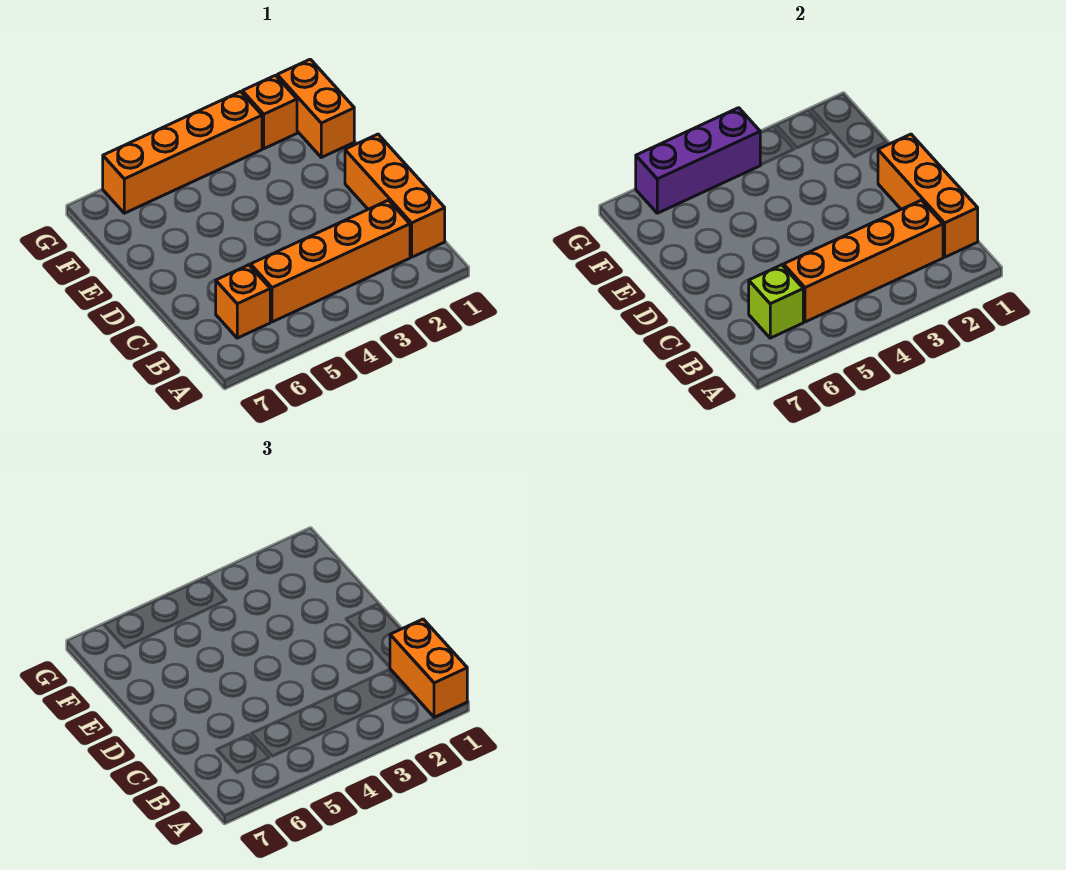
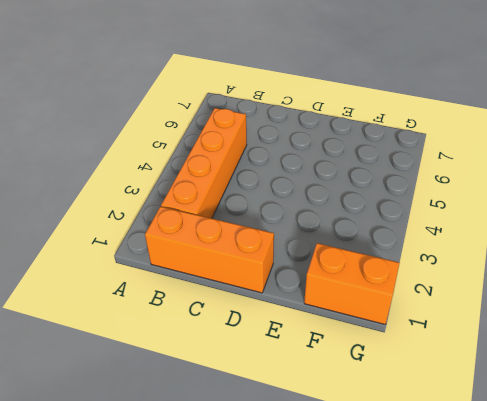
none -> orange 1x1 brick [216,265,270,338]
none -> orange 1x1 brick [242,75,297,149]

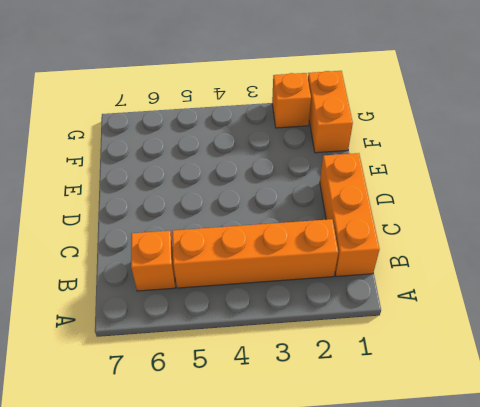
none -> orange 1x4 brick [103,92,262,213]
none -> orange 1x3 brick [878,134,978,257]

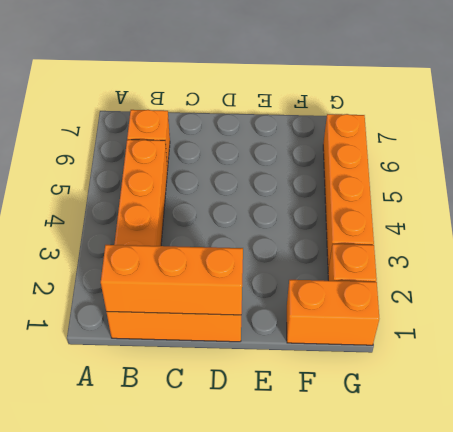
none -> orange 1x4 brick [784,200,943,322]
none -> lime 1x1 brick [749,265,803,338]

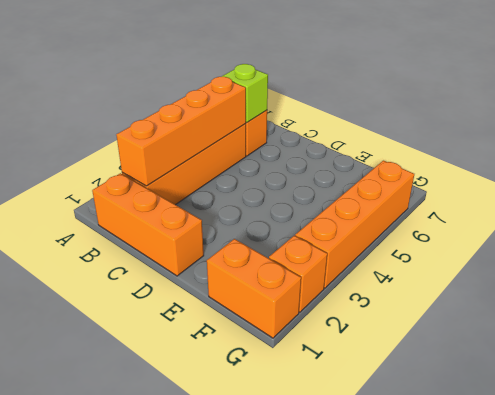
none -> orange 1x3 brick [878,134,978,257]
none -> purple 1x3 brick [636,108,760,213]

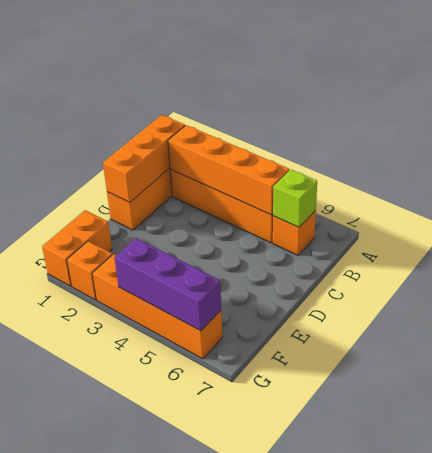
none -> orange 1x2 brick [390,619,467,717]

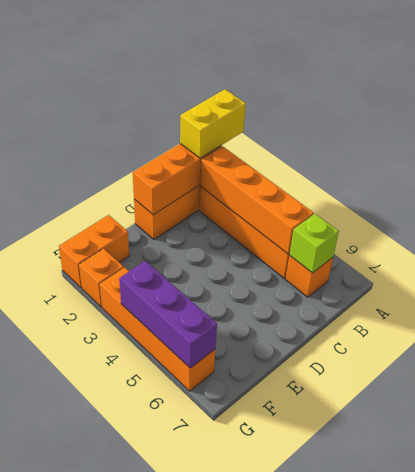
yellow 1x2 brick [180,89,246,158] -> orange 1x2 brick [390,619,467,717]

